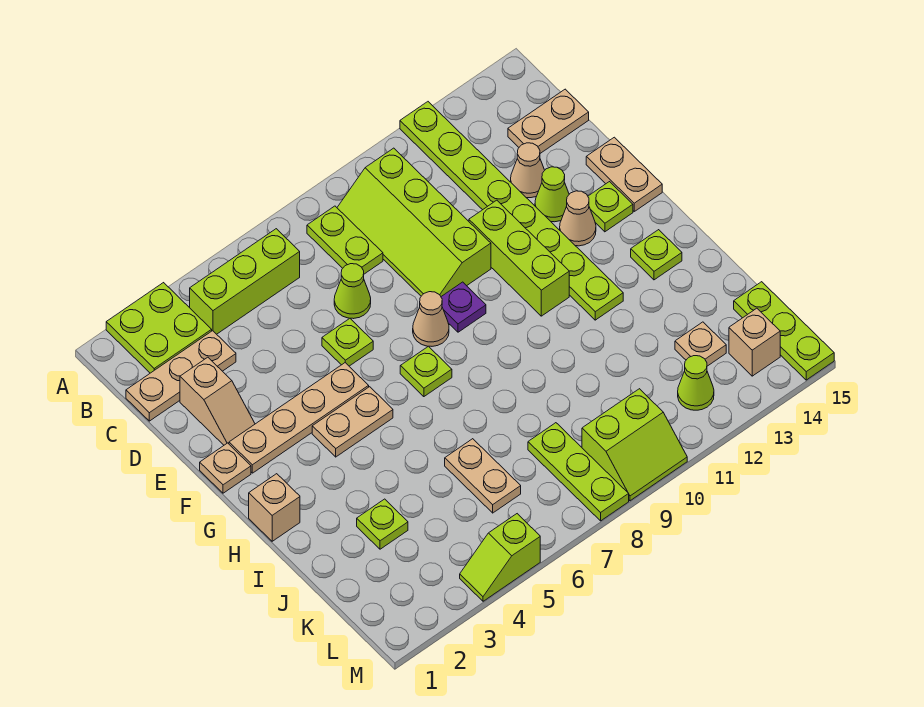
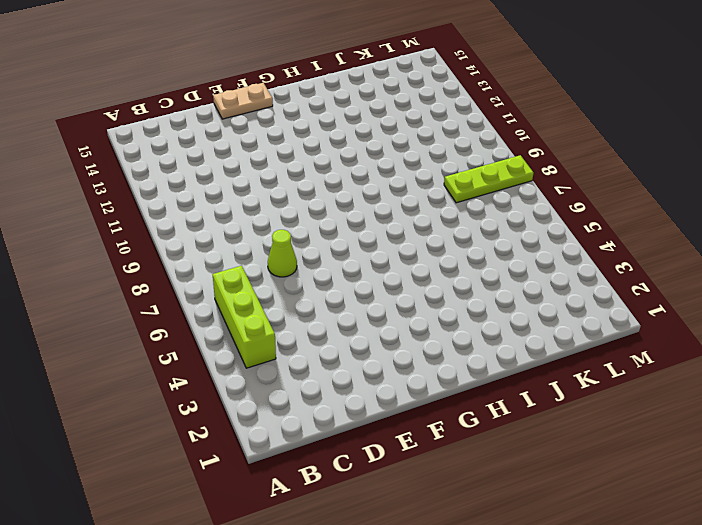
none -> lime 2x2 plate [106,283,212,373]
none -> lime 1x8 plate [400,102,623,320]
none -> lime 1x2 plate [307,206,383,274]
none -> lime 2x4 slope [337,148,491,296]

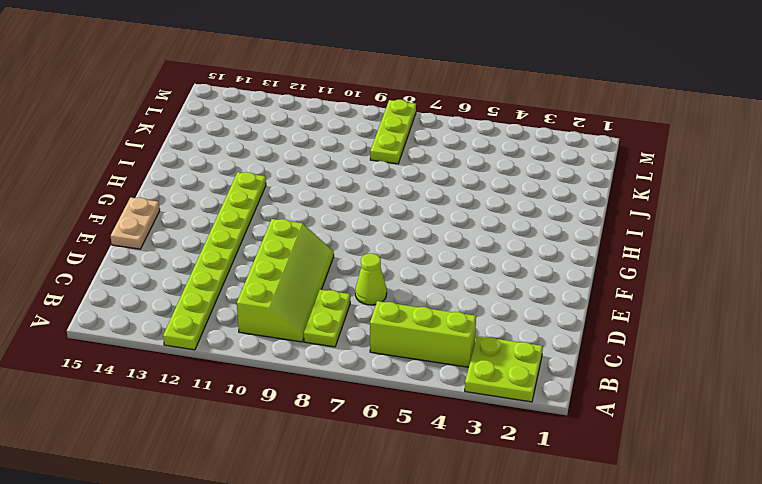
none -> tan 1x3 plate [126,331,236,421]
none -> tan 1x2 plate [508,89,589,153]
none -> tan 1x2 slope [180,357,255,445]
none -> tan 1x1 cone [511,143,545,198]

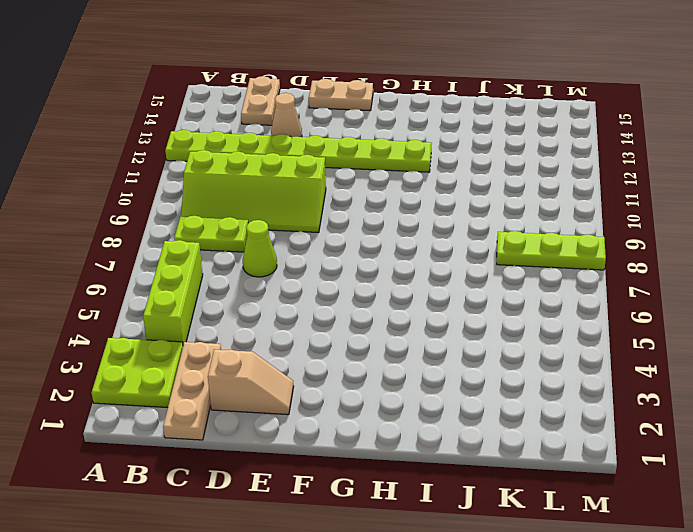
none -> lime 1x1 plate [322,318,373,366]
none -> lime 1x3 brick [469,200,569,316]
none -> lime 1x1 cone [535,167,569,222]
none -> tan 1x1 plate [200,443,251,493]

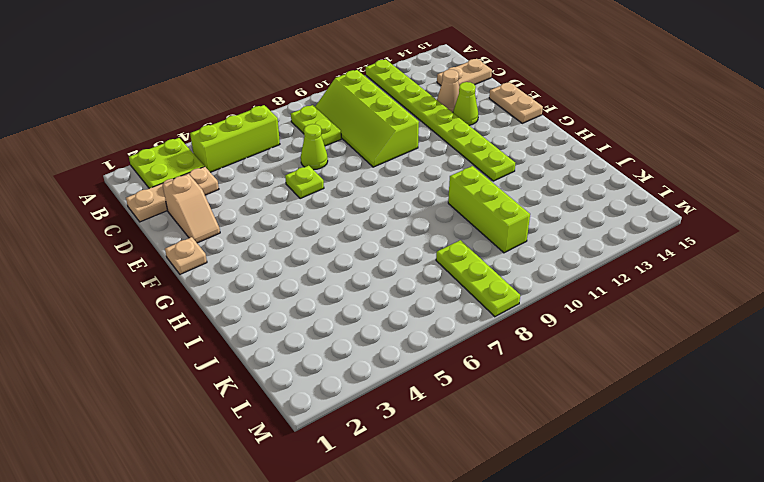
lime 1x3 brick [448,166,530,253] -> lime 1x3 brick moved to [469,200,569,316]
none -> tan 1x4 plate [229,363,369,473]
none -> tan 1x1 cone [413,292,449,346]
none -> purple 1x1 plate [441,282,486,332]
none -> tan 1x1 cone [560,191,596,246]

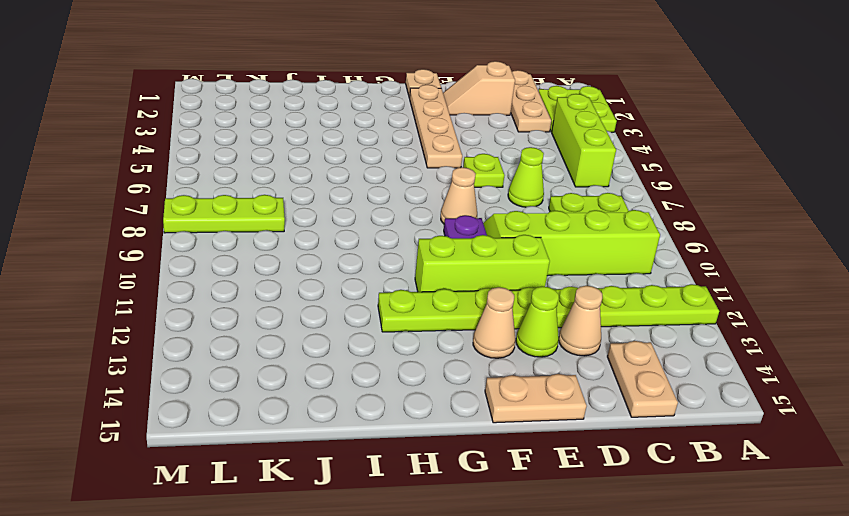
none -> lime 1x1 plate [588,182,633,232]
none -> tan 1x2 plate [312,387,393,457]
none -> lime 1x1 plate [400,346,452,397]
none -> tan 1x1 brick [249,474,300,541]

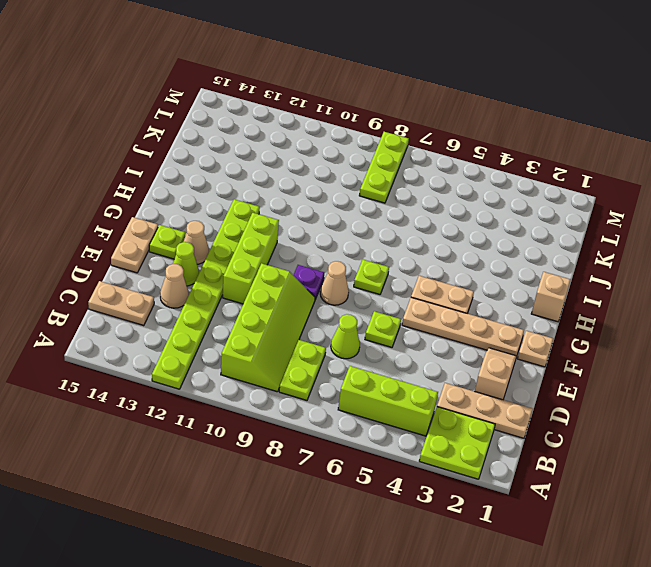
none -> lime 1x1 plate [631,230,682,280]
none -> lime 1x1 plate [357,499,408,549]
none -> tan 1x2 plate [445,439,521,513]
none -> tan 1x1 plate [675,322,726,366]

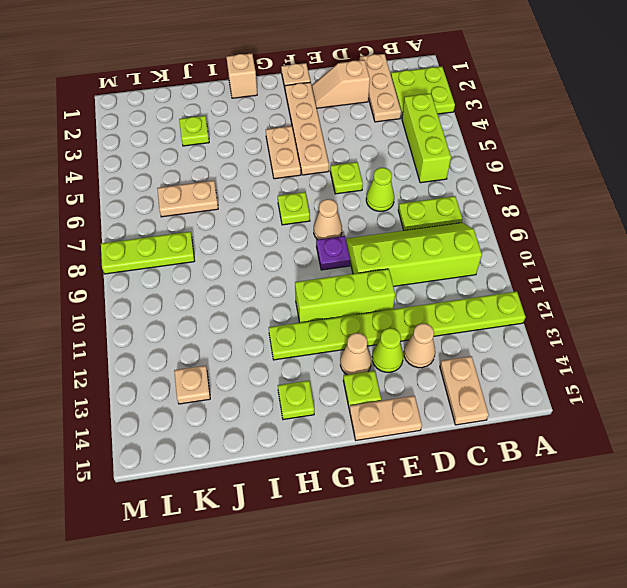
none -> lime 1x3 plate [734,282,834,380]
none -> lime 2x2 slope [582,389,687,501]
none -> lime 1x1 cone [678,356,714,410]
none -> tan 1x1 brick [729,308,780,376]

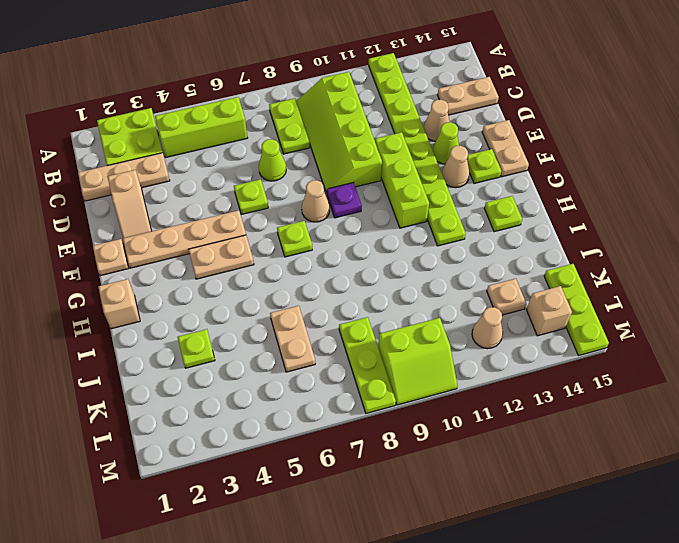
tan 1x1 cone [472,307,503,349] -> lime 1x1 cone [678,356,714,410]
none -> lime 1x2 slope [460,514,540,601]

